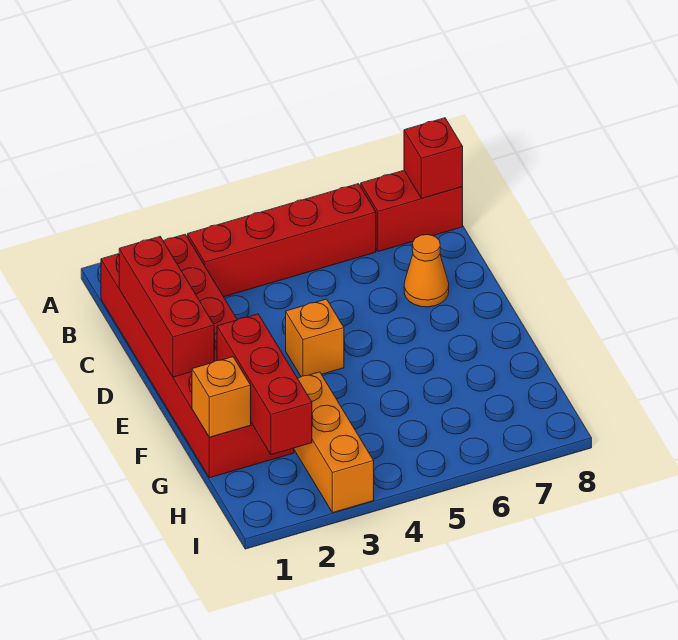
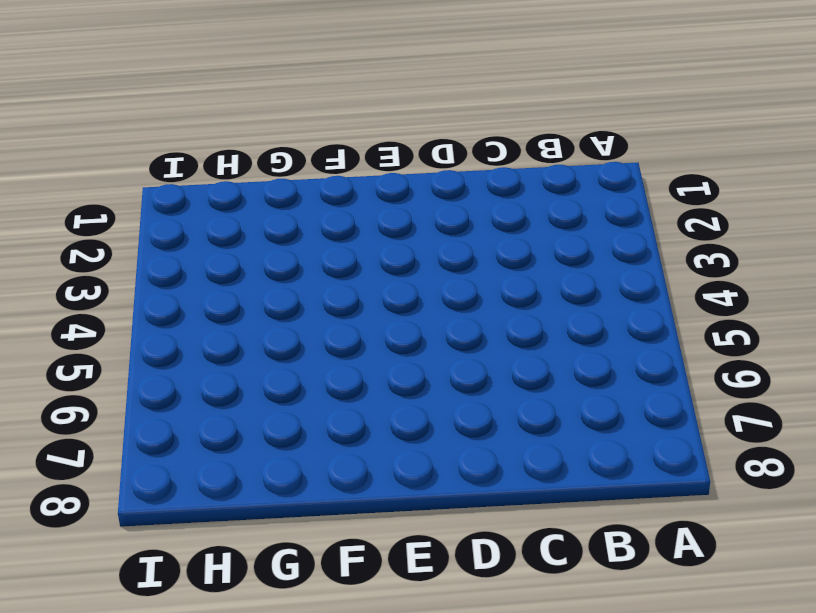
none -> red 2x6 brick [101,234,294,478]
none -> red 1x4 brick [188,184,376,297]

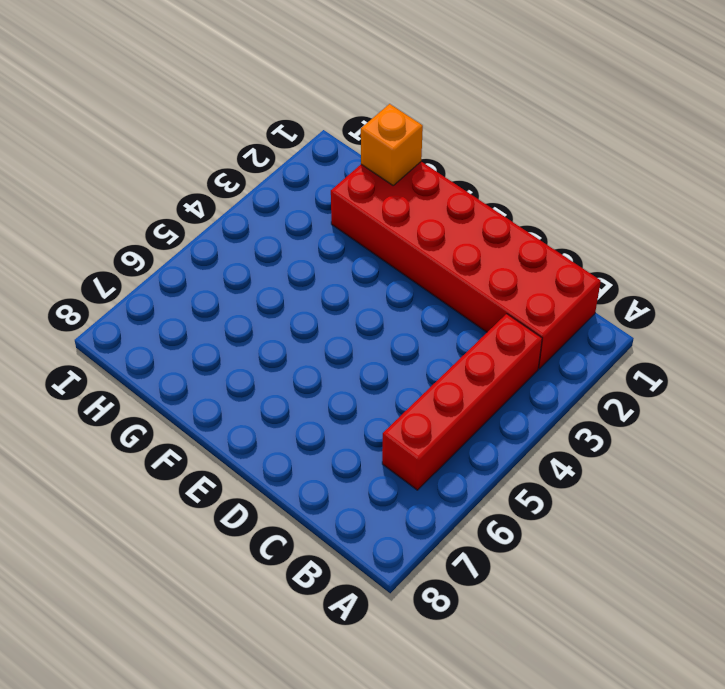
none -> red 1x2 brick [361,170,463,252]
none -> orange 1x1 cone [404,235,449,307]

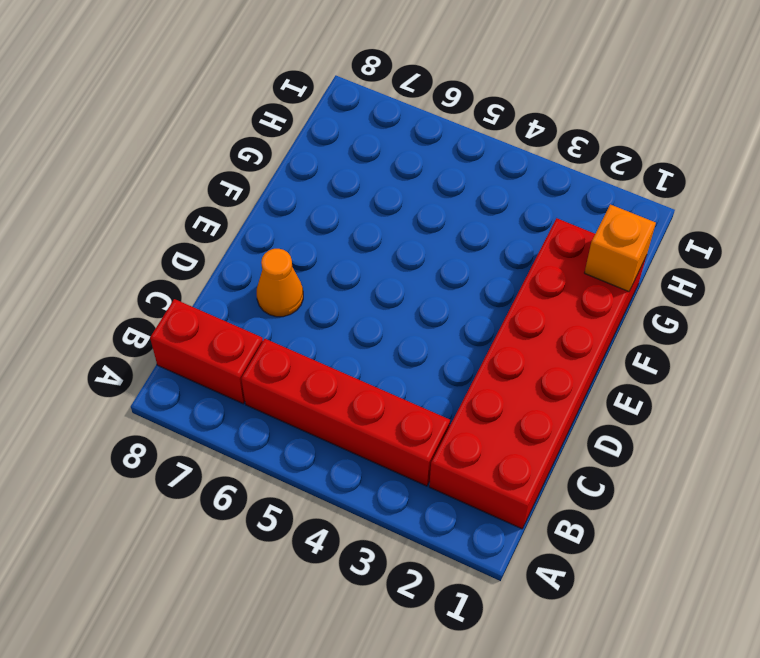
none -> orange 1x1 brick [286,299,344,376]
none -> orange 1x3 brick [294,372,374,513]

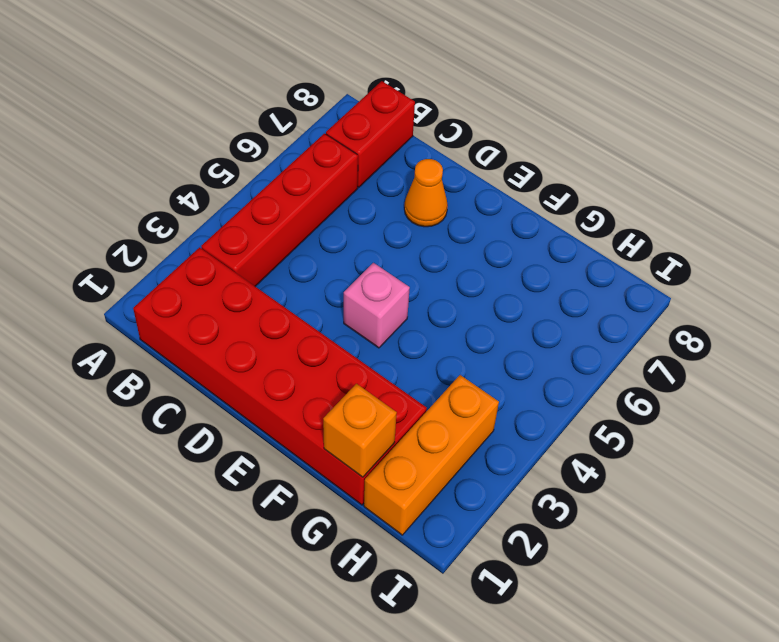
pink 1x1 brick [344,263,410,348] -> orange 1x1 brick [286,299,344,376]
orange 1x3 brick [364,375,499,535] -> orange 1x3 brick turned to [294,372,374,513]
none -> red 1x1 brick [404,118,463,198]
none -> red 1x3 brick [119,237,214,377]

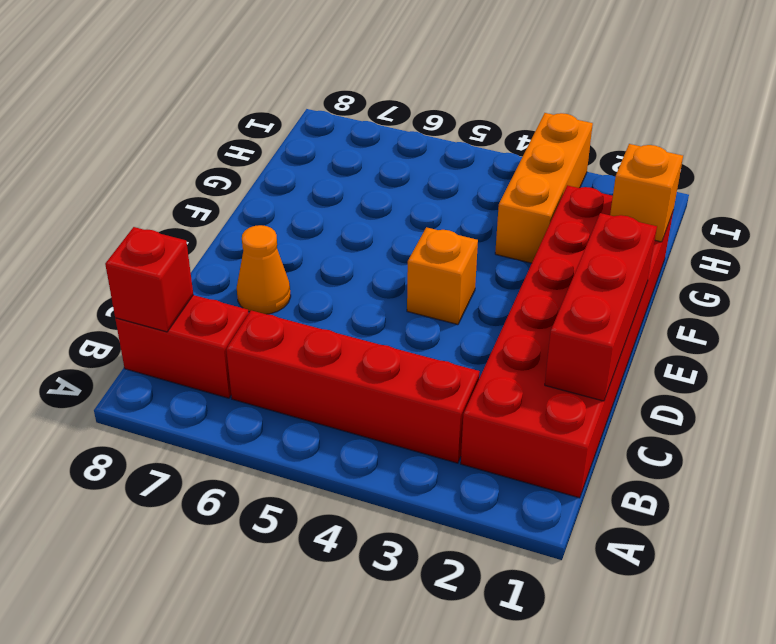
none -> red 1x3 brick [217,314,312,455]

